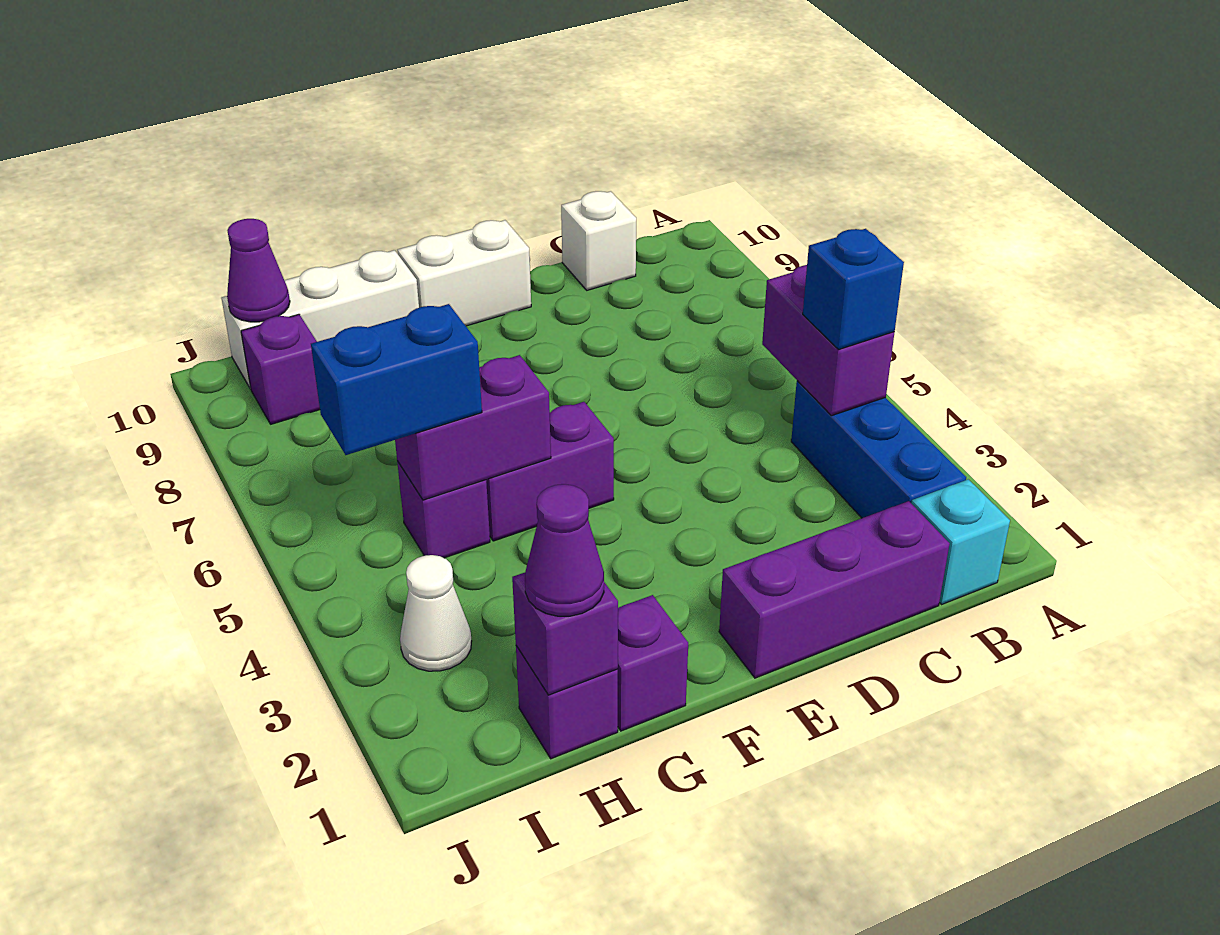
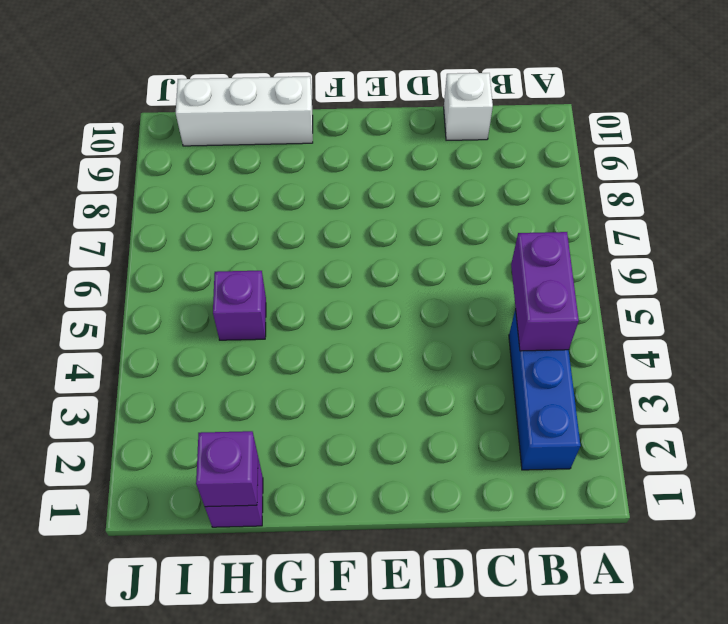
none -> cyan 1x1 brick [911,479,1010,604]
none -> purple 1x3 brick [719,501,950,678]
none -> white 1x2 brick [398,220,531,326]

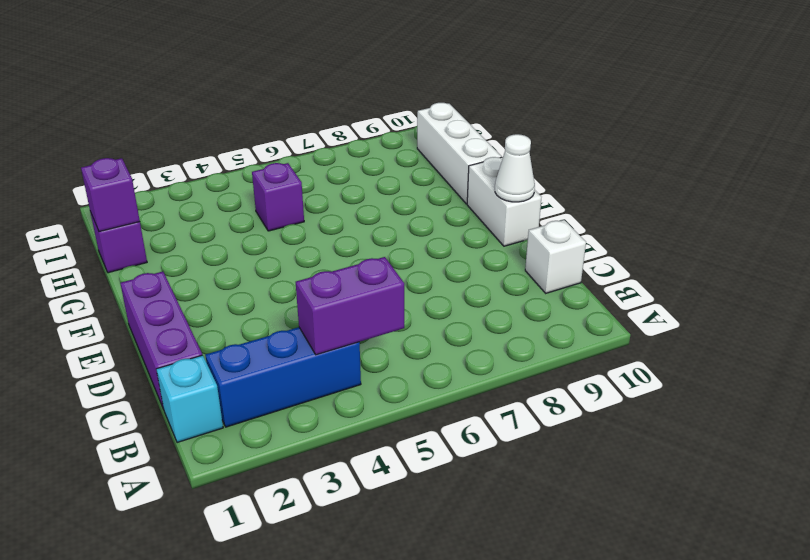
white 1x1 cone [495,134,535,202] -> white 1x1 cone moved to [400,555,472,671]
none -> purple 1x2 brick [486,402,614,541]
none -> purple 1x1 brick [618,595,688,731]
none -> purple 1x1 brick [241,314,320,424]

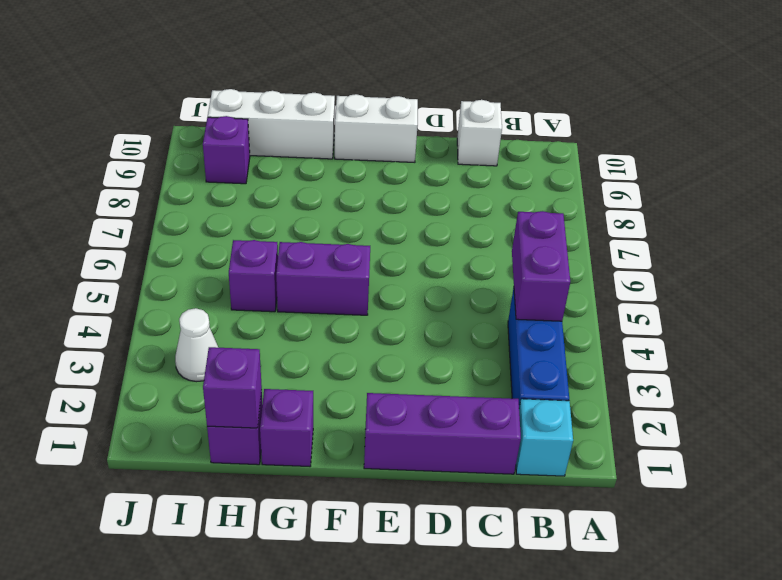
none -> purple 1x2 brick [395,355,551,500]
none -> purple 1x1 cone [227,219,290,322]
none -> blue 1x1 brick [803,229,904,349]

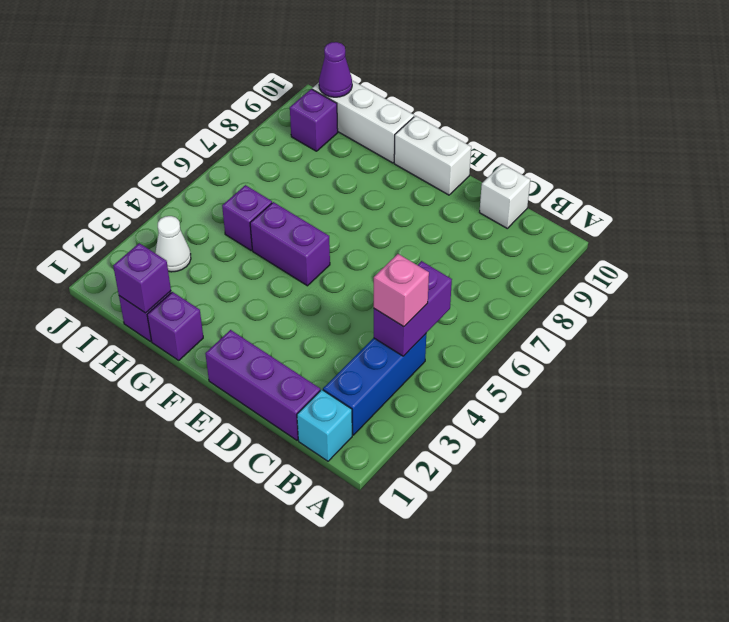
pink 1x1 brick [374,254,429,327] -> blue 1x1 brick [803,229,904,349]
none -> purple 1x2 brick [395,355,551,500]
none -> purple 1x1 cone [525,484,604,616]
none -> blue 1x2 brick [311,304,482,455]

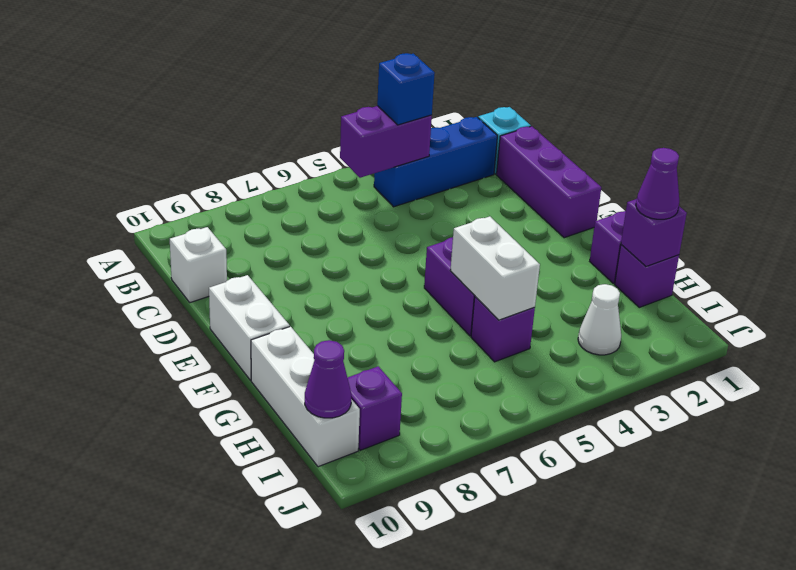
white 1x2 brick [450,216,540,320] -> purple 1x2 brick [395,355,551,500]
none -> blue 1x2 brick [311,304,482,455]

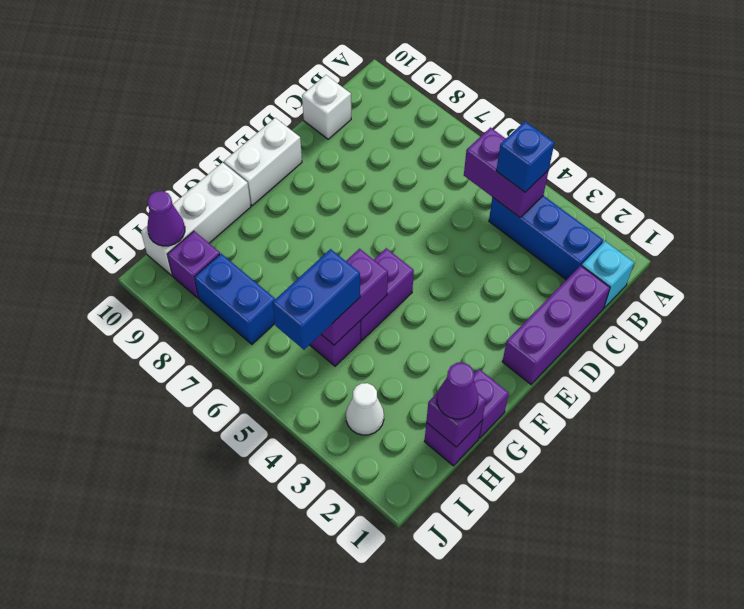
blue 1x2 brick [194,254,275,344] -> none

